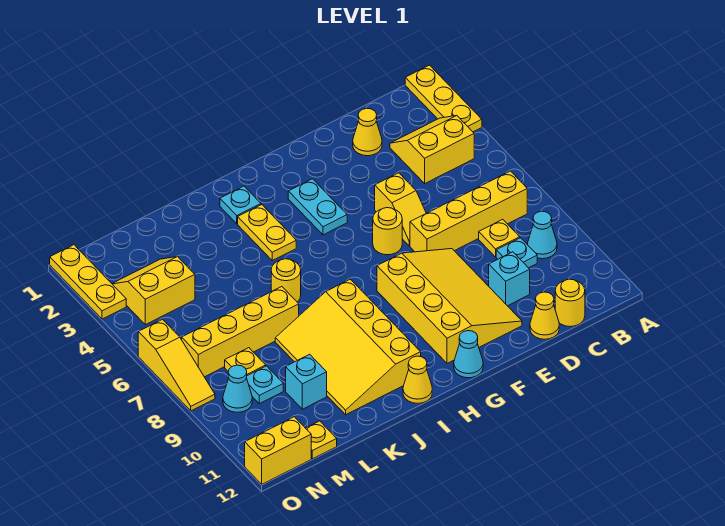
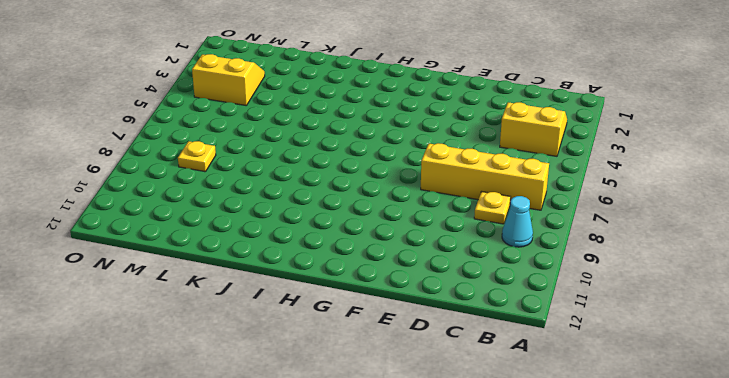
none -> yellow 1x3 plate [405,65,482,132]
none -> cyan 1x1 plate [496,238,537,268]
none -> yellow 1x1 round brick [555,279,585,327]
none -> yellow 1x1 cone [353,108,382,156]

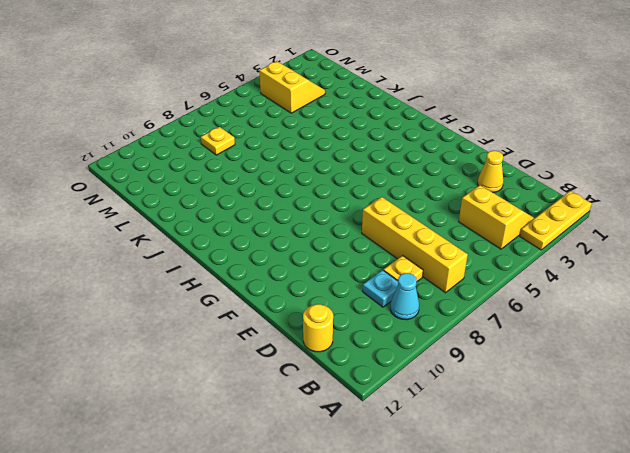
none -> cyan 1x1 brick [489,252,530,306]
none -> yellow 1x1 cone [530,292,559,339]
none -> yellow 1x2 slope [375,173,426,246]
none -> yellow 3x4 slope [377,249,522,363]

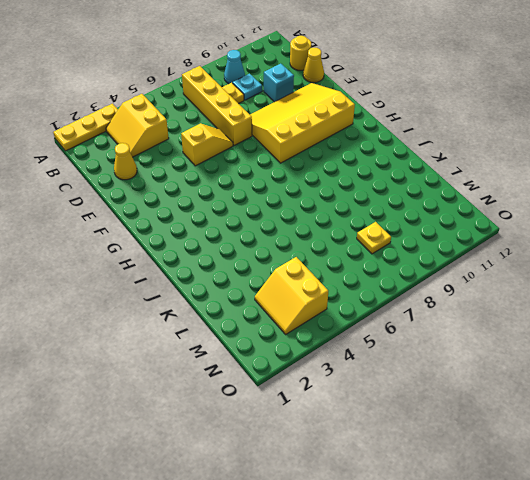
none -> yellow 1x1 round brick [373,208,402,255]
none -> cyan 1x2 plate [288,179,347,235]
none -> cyan 1x1 cone [454,331,483,378]
none -> cyan 1x1 plate [220,186,261,224]

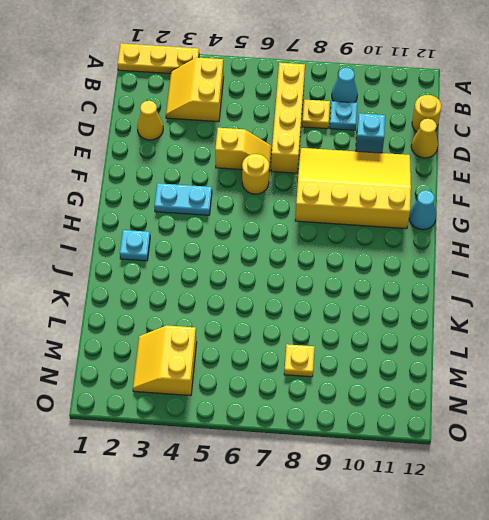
none -> yellow 1x2 plate [238,205,296,260]
none -> yellow 3x4 slope [275,279,421,415]
none -> yellow 1x1 cone [403,356,432,403]
none -> yellow 1x1 round brick [271,259,301,302]

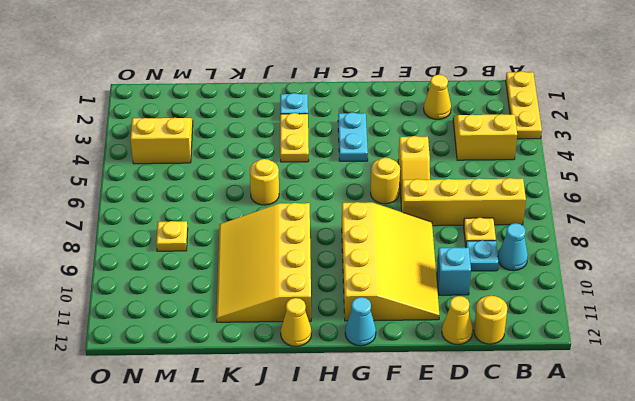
none -> yellow 1x4 brick [182,287,299,377]
none -> cyan 1x1 brick [286,354,327,409]
none -> cyan 1x1 plate [246,366,283,404]
none -> yellow 1x1 plate [306,421,337,459]

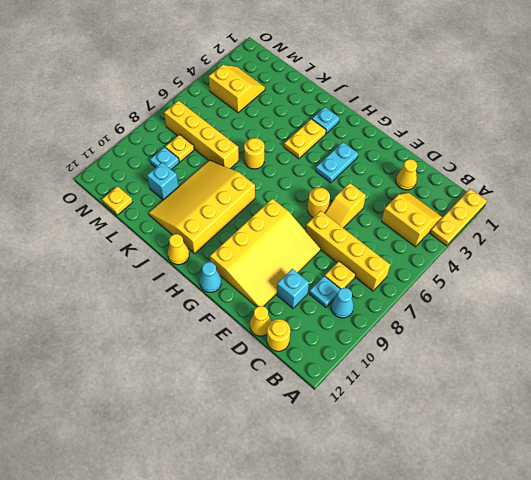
none -> cyan 1x1 cone [223,365,252,412]
none -> yellow 1x2 brick [245,417,311,484]
none -> yellow 1x3 plate [50,245,126,319]
none -> yellow 1x3 slope [138,320,215,411]

